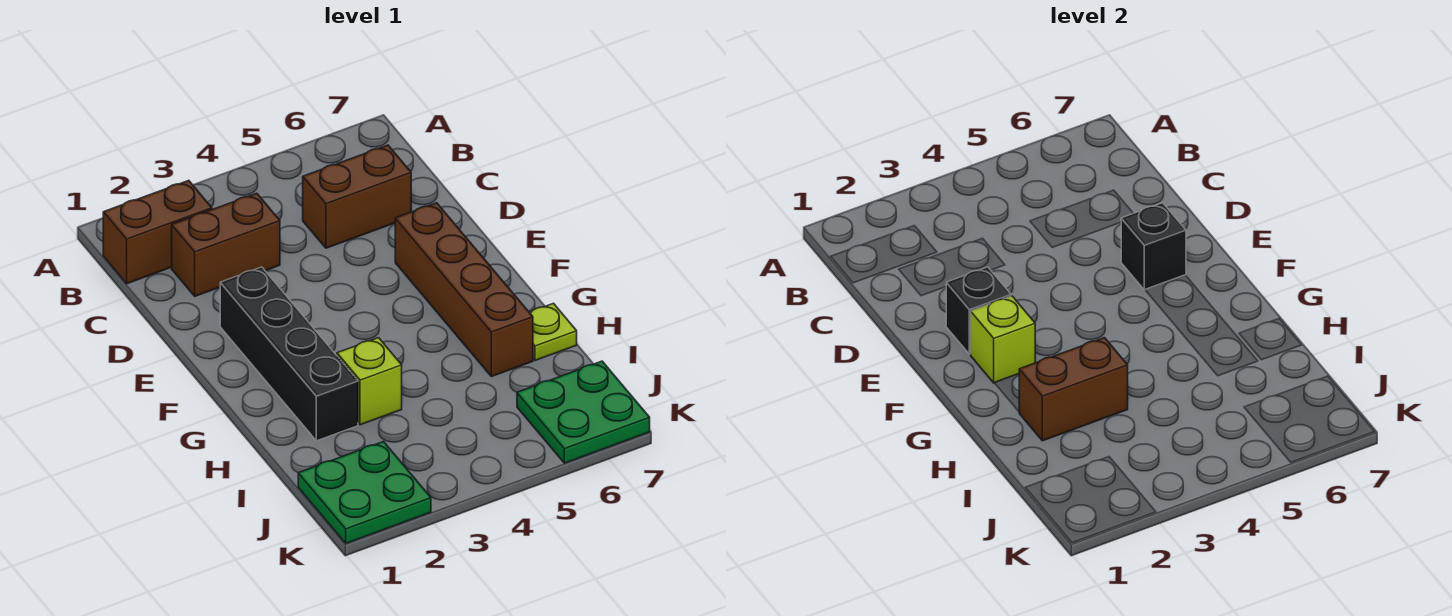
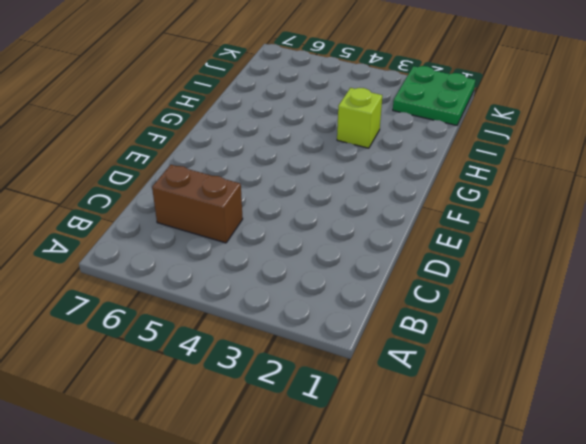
none -> brown 1x2 brick [103,180,212,284]
none -> brown 1x2 brick [172,193,280,296]
none -> black 1x4 brick [220,267,358,441]

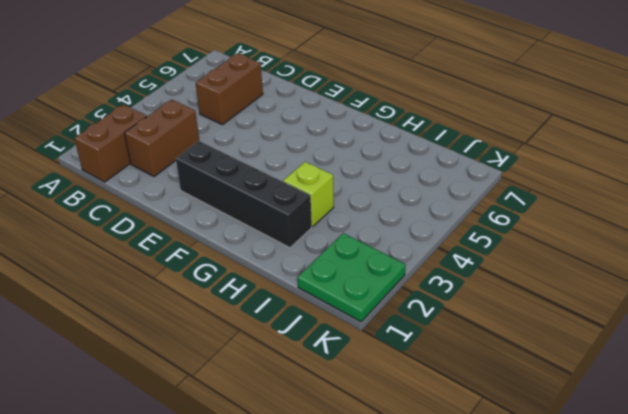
none -> brown 1x4 brick [395,203,533,377]
none -> lime 1x1 plate [529,303,577,361]
none -> green 2x2 plate [517,361,650,463]

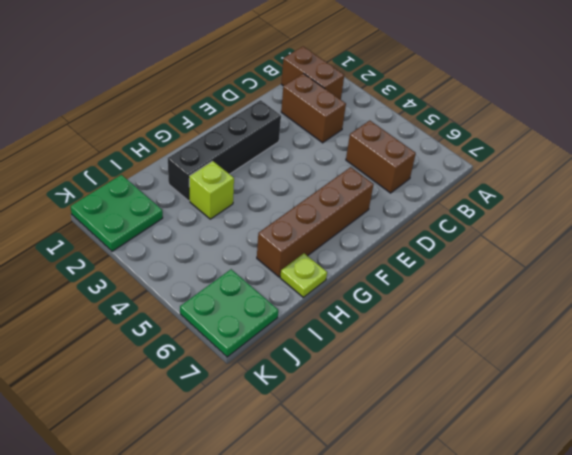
none -> black 1x1 brick [946,267,1011,354]
none -> black 1x1 brick [1121,203,1186,290]
none -> lime 1x1 brick [970,296,1035,383]

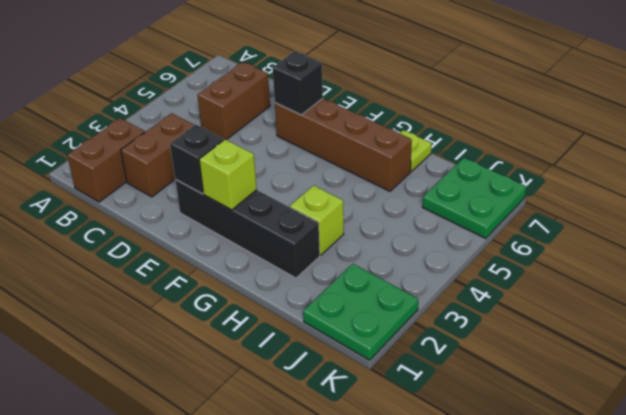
none -> brown 1x2 brick [1019,338,1128,441]

